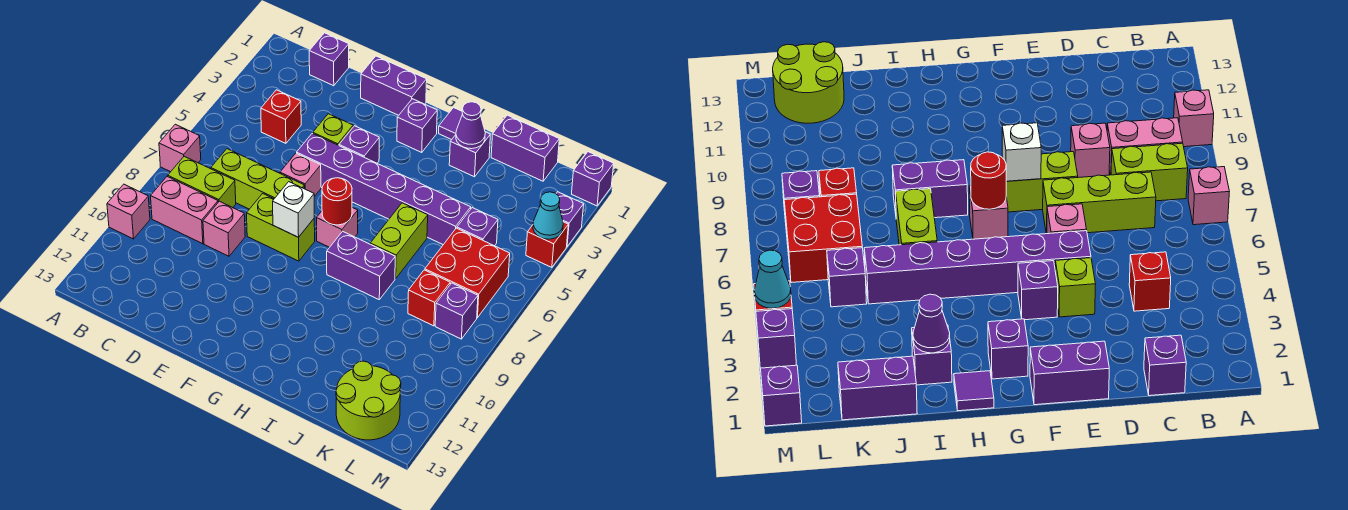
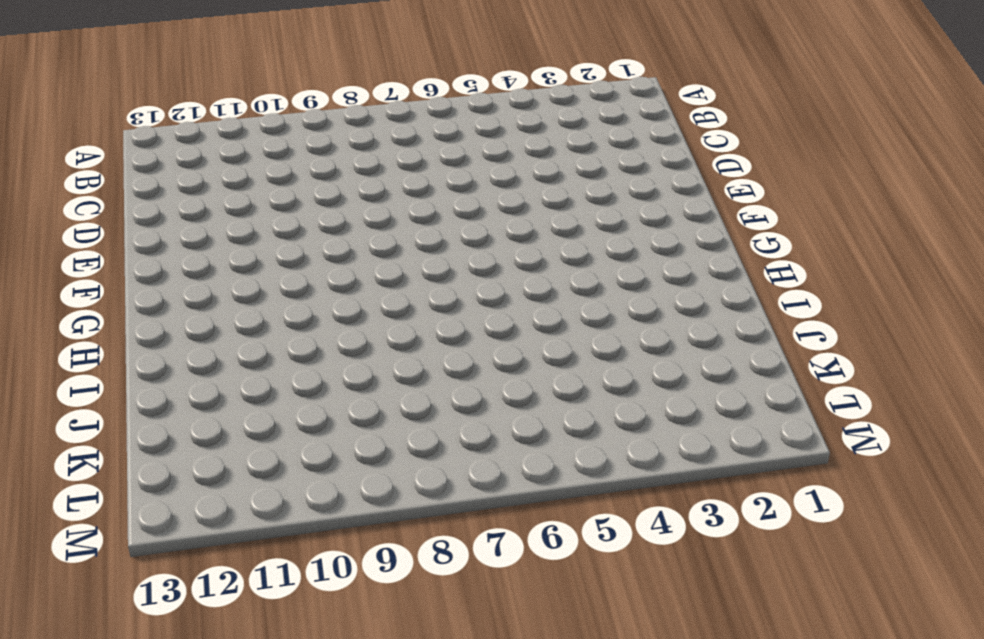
none -> pink 1x1 brick [159,124,201,172]
none -> pink 1x1 brick [107,184,150,239]
none -> lime 1x2 brick [168,156,236,208]
none -> pink 1x2 brick [151,176,218,244]

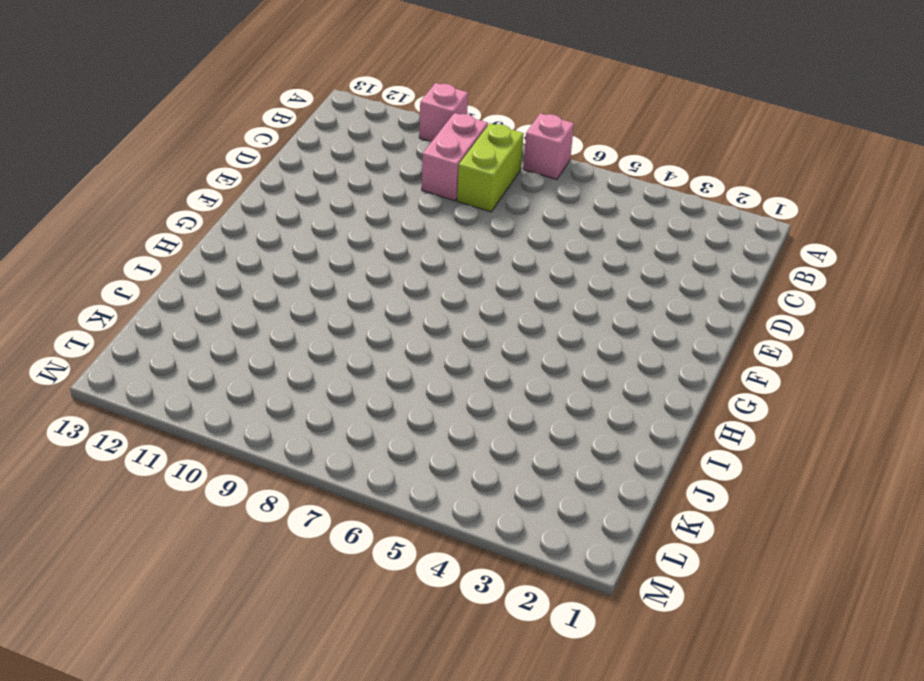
none -> purple 1x1 brick [309,33,349,86]
none -> red 1x1 brick [261,90,301,143]
none -> lime 1x3 brick [211,149,304,209]
none -> pink 1x1 brick [203,201,245,256]

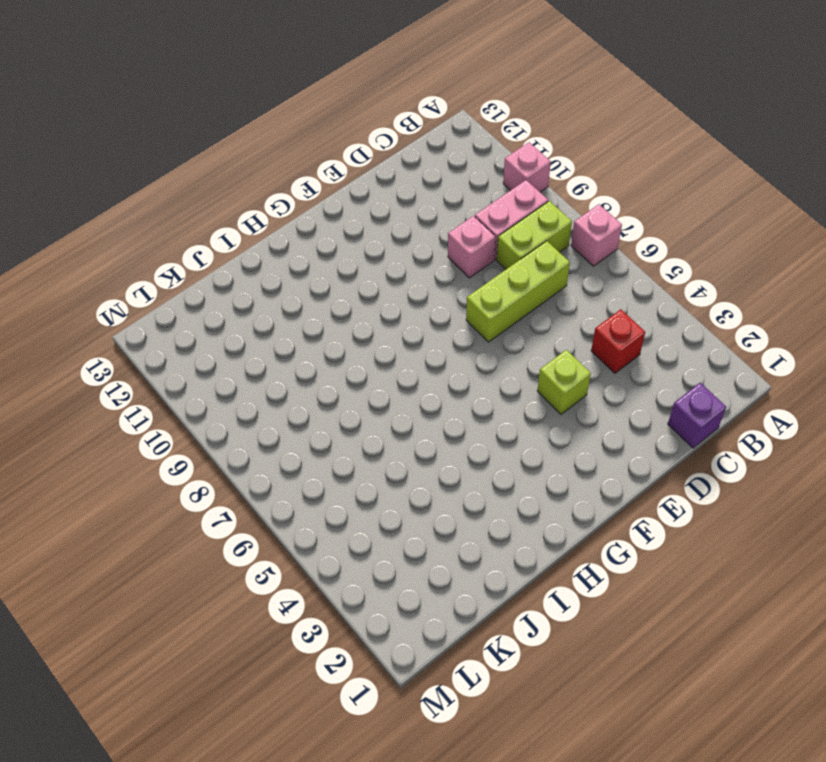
none -> purple 1x2 brick [361,56,427,115]
none -> purple 1x6 brick [297,133,471,245]
none -> pink 1x1 brick [280,153,321,197]
none -> lime 1x2 brick [247,194,315,261]

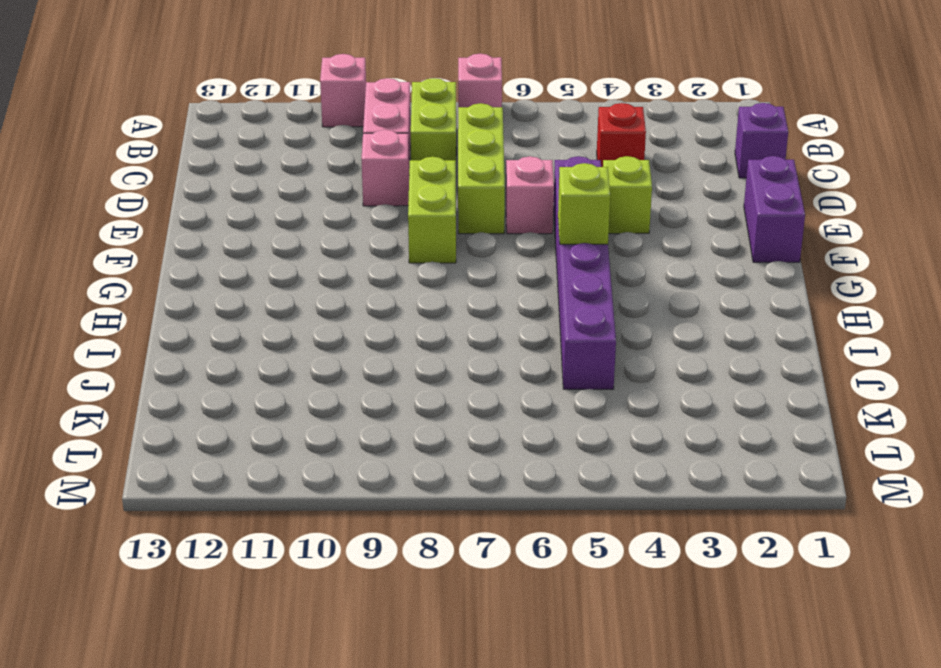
lime 1x1 brick [558,163,610,244] -> none
none -> purple 1x1 brick [339,126,379,163]
none -> purple 1x1 brick [397,99,437,152]
none -> pink 1x1 brick [317,208,358,247]
none -> purple 1x1 tile [439,108,462,140]

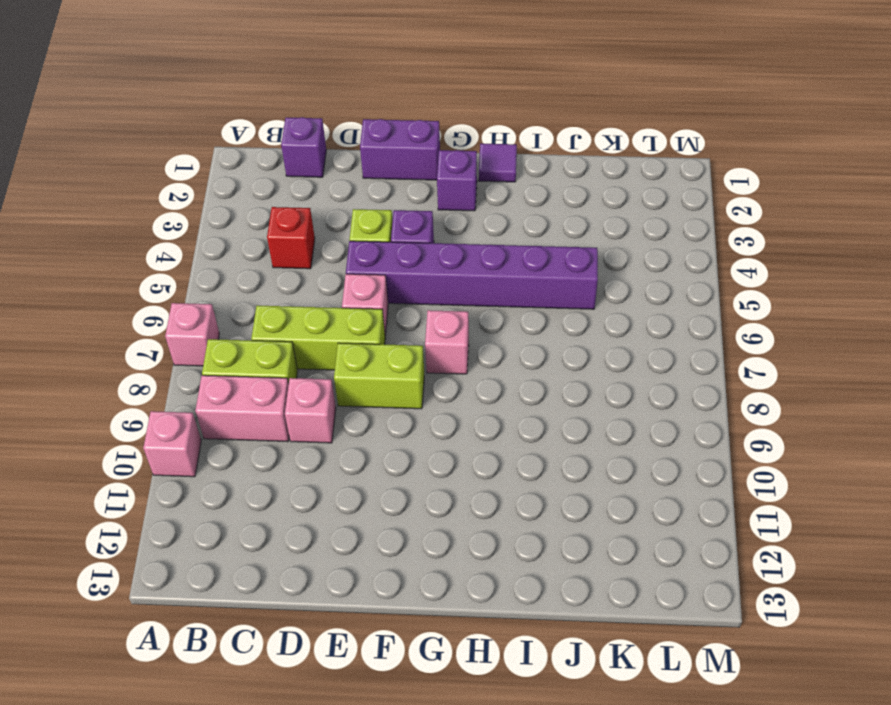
none -> purple 1x2 brick [327,231,395,299]
none -> purple 1x1 brick [449,132,490,177]
none -> lime 1x2 brick [370,203,428,279]
none -> purple 1x2 brick [491,115,559,181]

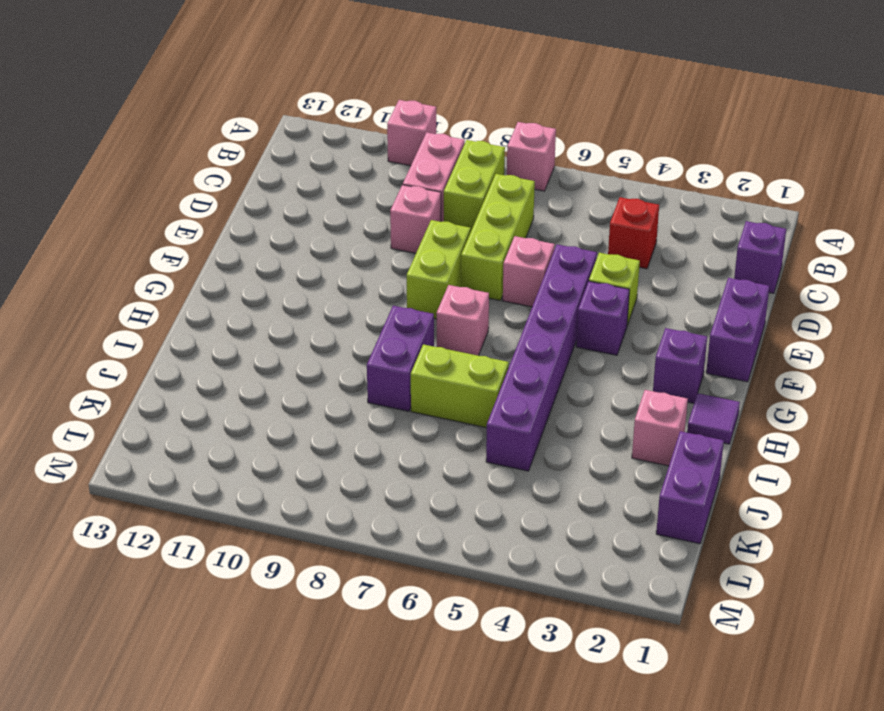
pink 1x1 brick [632,390,688,466] -> purple 1x1 brick [449,132,490,177]
none -> purple 1x1 brick [457,208,498,246]
none -> red 2x2 brick [425,228,510,318]
none -> red 1x1 brick [408,270,450,326]
none -> lime 2x2 round brick [336,361,401,440]

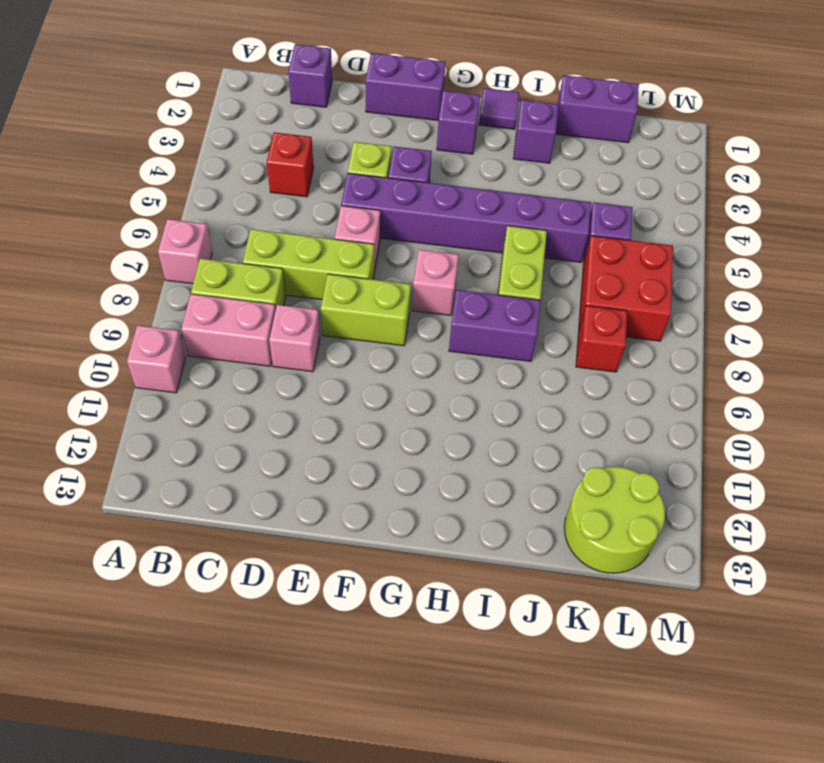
none -> purple 1x1 brick [435,283,478,339]
none -> purple 1x1 brick [572,152,614,206]
none -> purple 1x1 brick [556,192,584,246]
none -> red 1x1 brick [526,222,568,267]

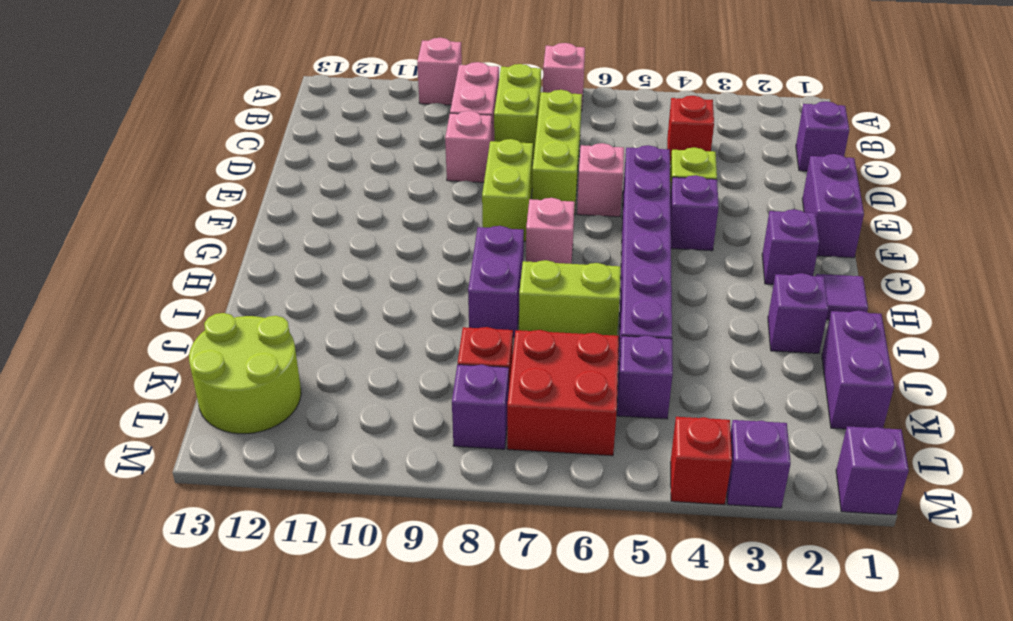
none -> white 1x1 brick [273,182,314,237]
none -> red 1x1 round brick [322,178,352,225]
none -> purple 1x1 cone [456,102,485,149]
none -> cyan 1x1 cone [533,192,563,239]

